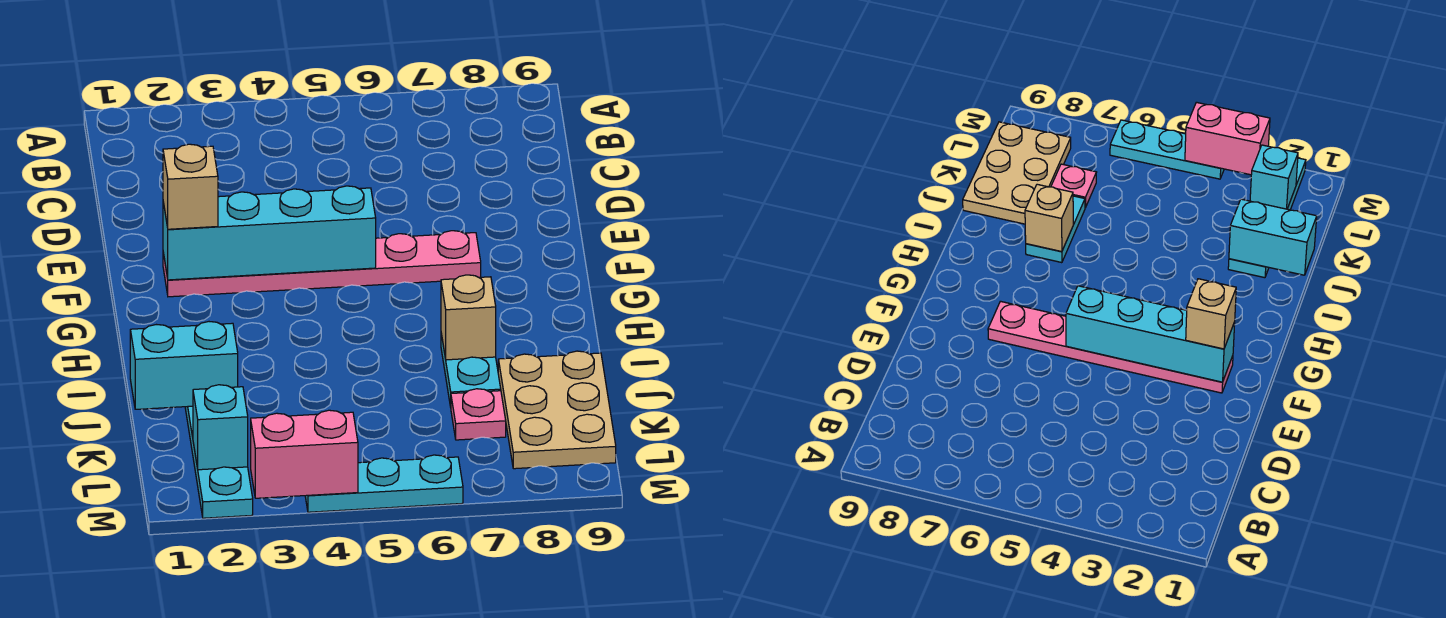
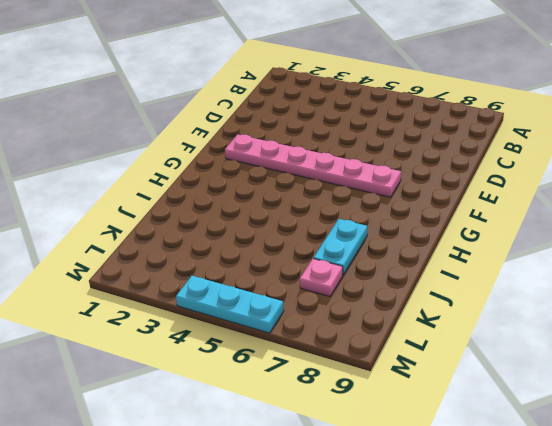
none -> cyan 1x4 plate [185,406,253,518]
none -> tan 2x3 plate [498,351,616,469]
none -> cyan 1x4 brick [163,186,376,280]

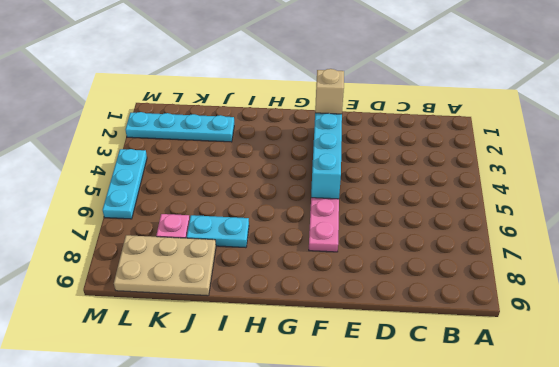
none -> tan 1x1 brick [441,275,496,360]
none -> cyan 1x2 brick [130,322,238,409]
none -> cyan 1x1 brick [193,385,248,470]

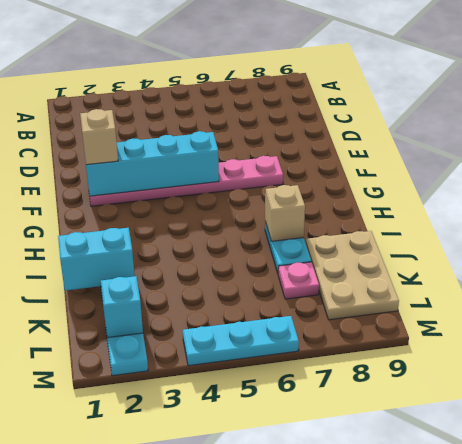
none -> pink 1x2 brick [251,410,358,498]

